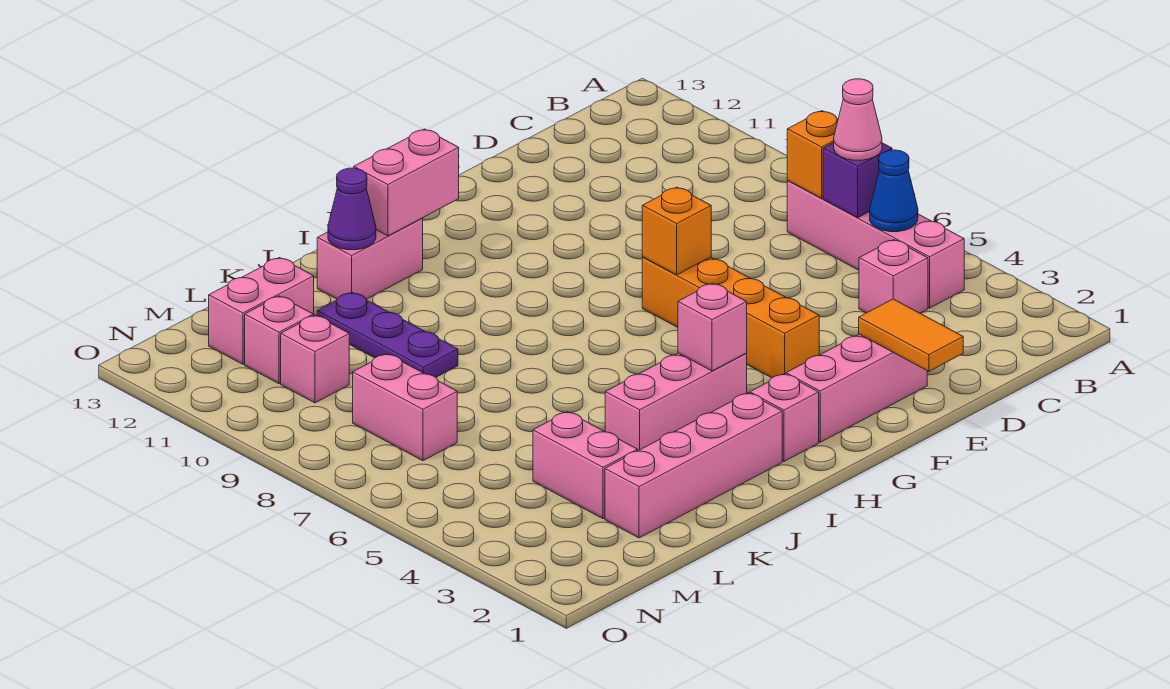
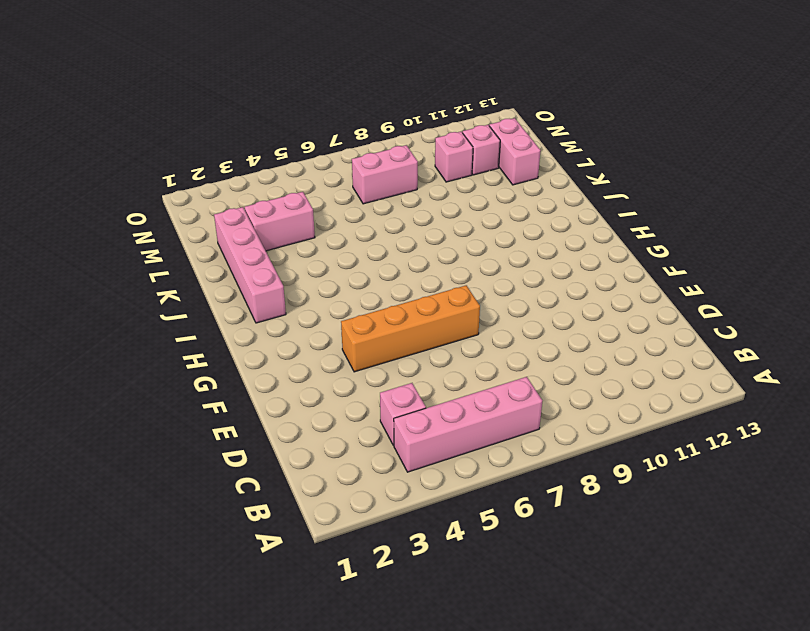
none -> pink 1x3 brick [786,334,927,442]
none -> pink 1x1 brick [750,374,819,461]
none -> pink 1x3 brick [605,353,747,451]

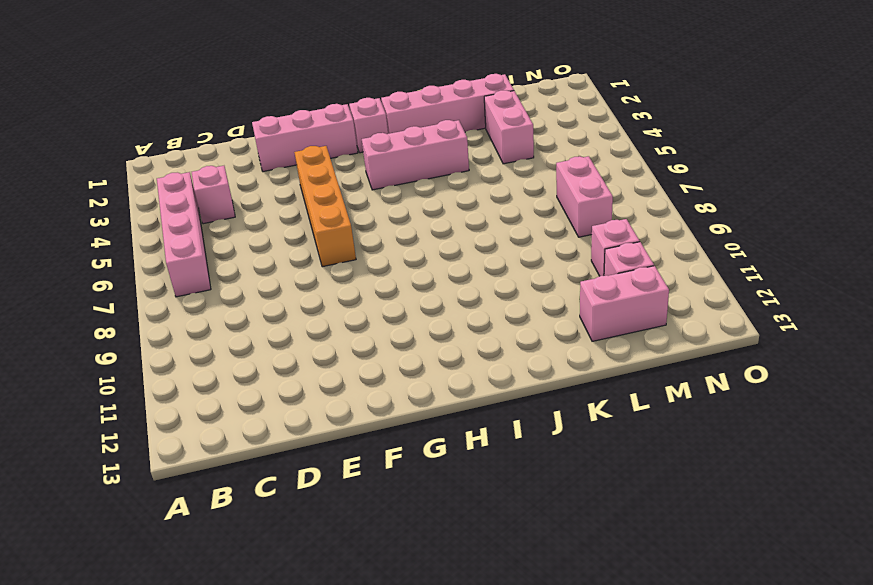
none -> pink 1x2 brick [317,218,423,299]
none -> purple 1x3 plate [317,292,458,377]
none -> blue 1x1 cone [870,150,918,232]

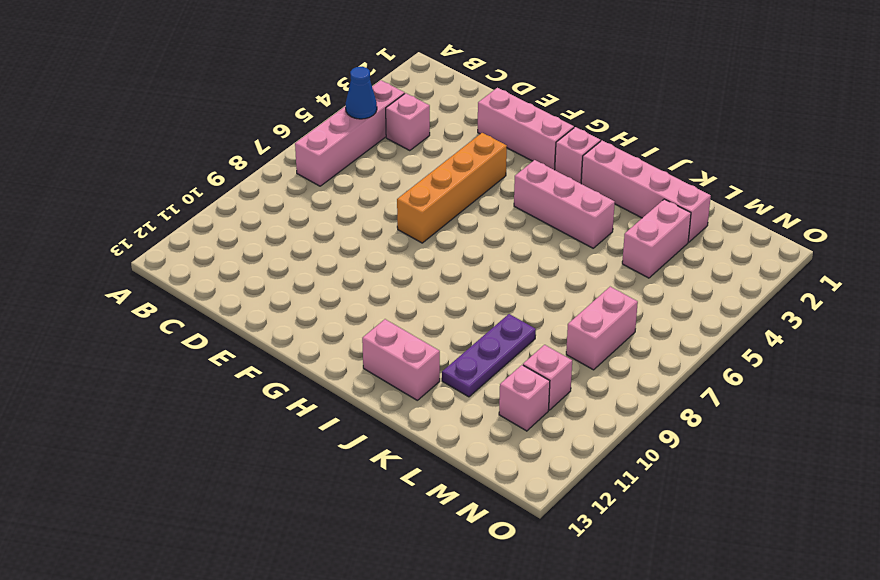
none -> pink 1x2 brick [209,258,314,364]
none -> purple 1x1 brick [823,143,892,218]
none -> orange 1x1 brick [787,111,838,198]

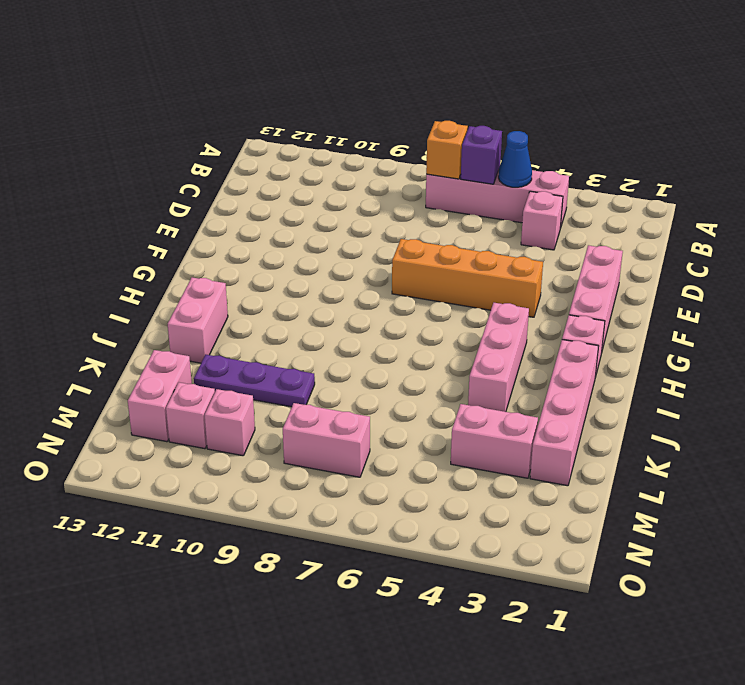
none -> orange 1x2 tile [859,299,963,371]
none -> orange 1x1 brick [642,187,711,275]
none -> pink 1x1 brick [678,283,747,371]

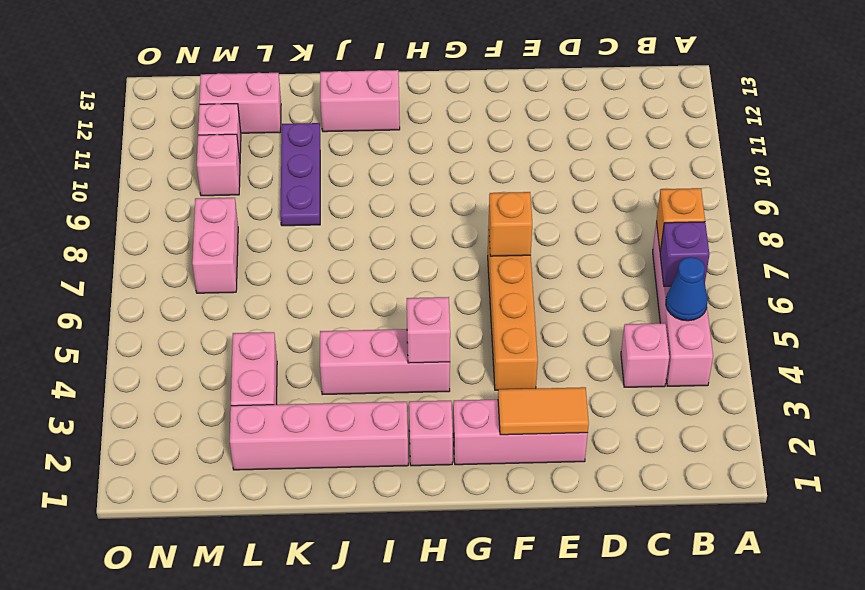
orange 1x2 tile [498,387,589,435] -> orange 1x2 tile turned to [859,299,963,371]
none -> pink 1x2 brick [354,129,459,236]
none -> purple 1x1 cone [328,168,376,250]
none -> pink 1x1 cone [834,79,882,160]

